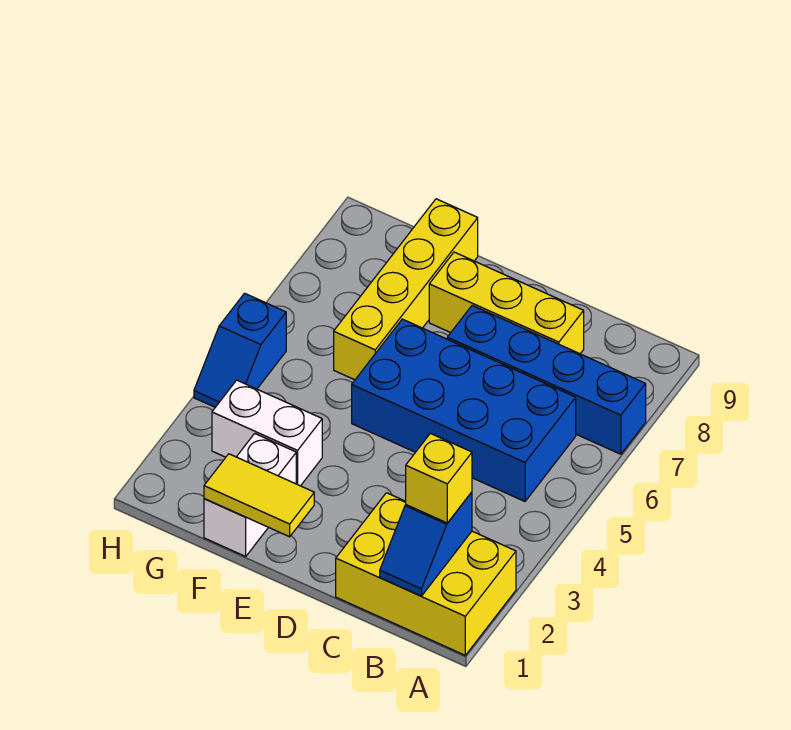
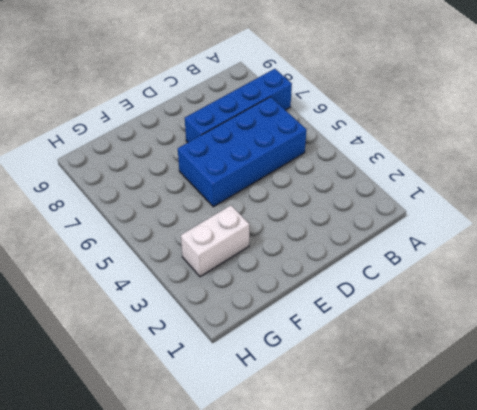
none -> yellow 2x3 brick [336,493,516,655]
none -> yellow 1x3 brick [429,252,584,354]

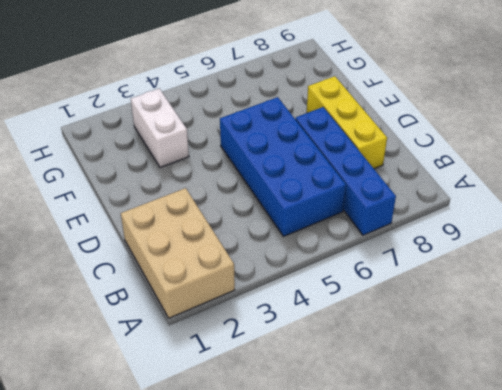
tan 2x3 brick [121,188,235,318] -> yellow 2x3 brick [336,493,516,655]
none -> white 1x2 brick [204,434,296,556]
none -> yellow 1x4 brick [334,199,478,380]

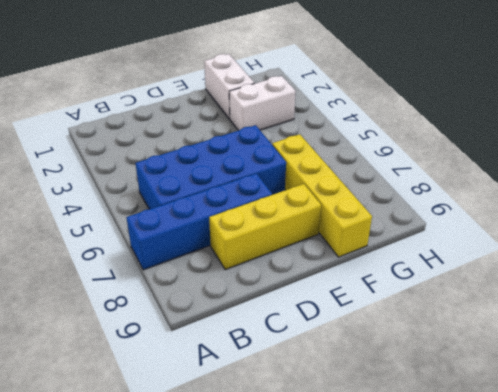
none -> yellow 2x3 brick [336,493,516,655]
none -> blue 1x2 slope [194,293,286,407]

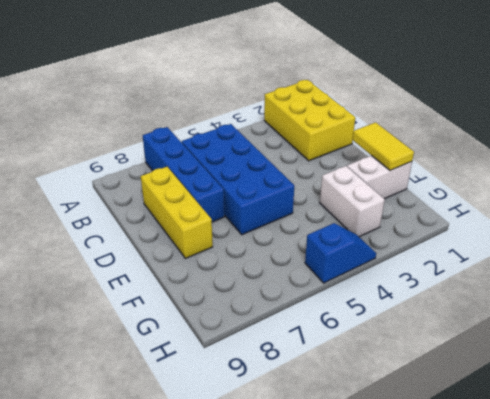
none -> yellow 1x4 brick [334,199,478,380]
none -> blue 1x2 slope [380,492,472,596]

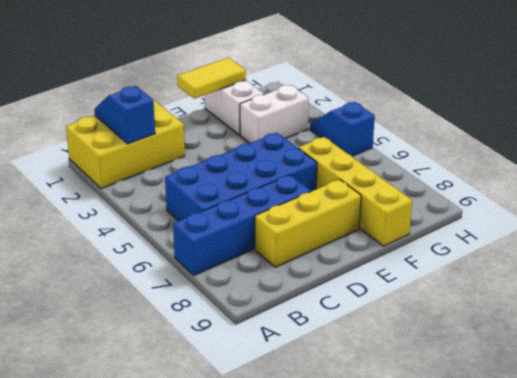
none -> yellow 1x1 brick [406,433,472,523]

